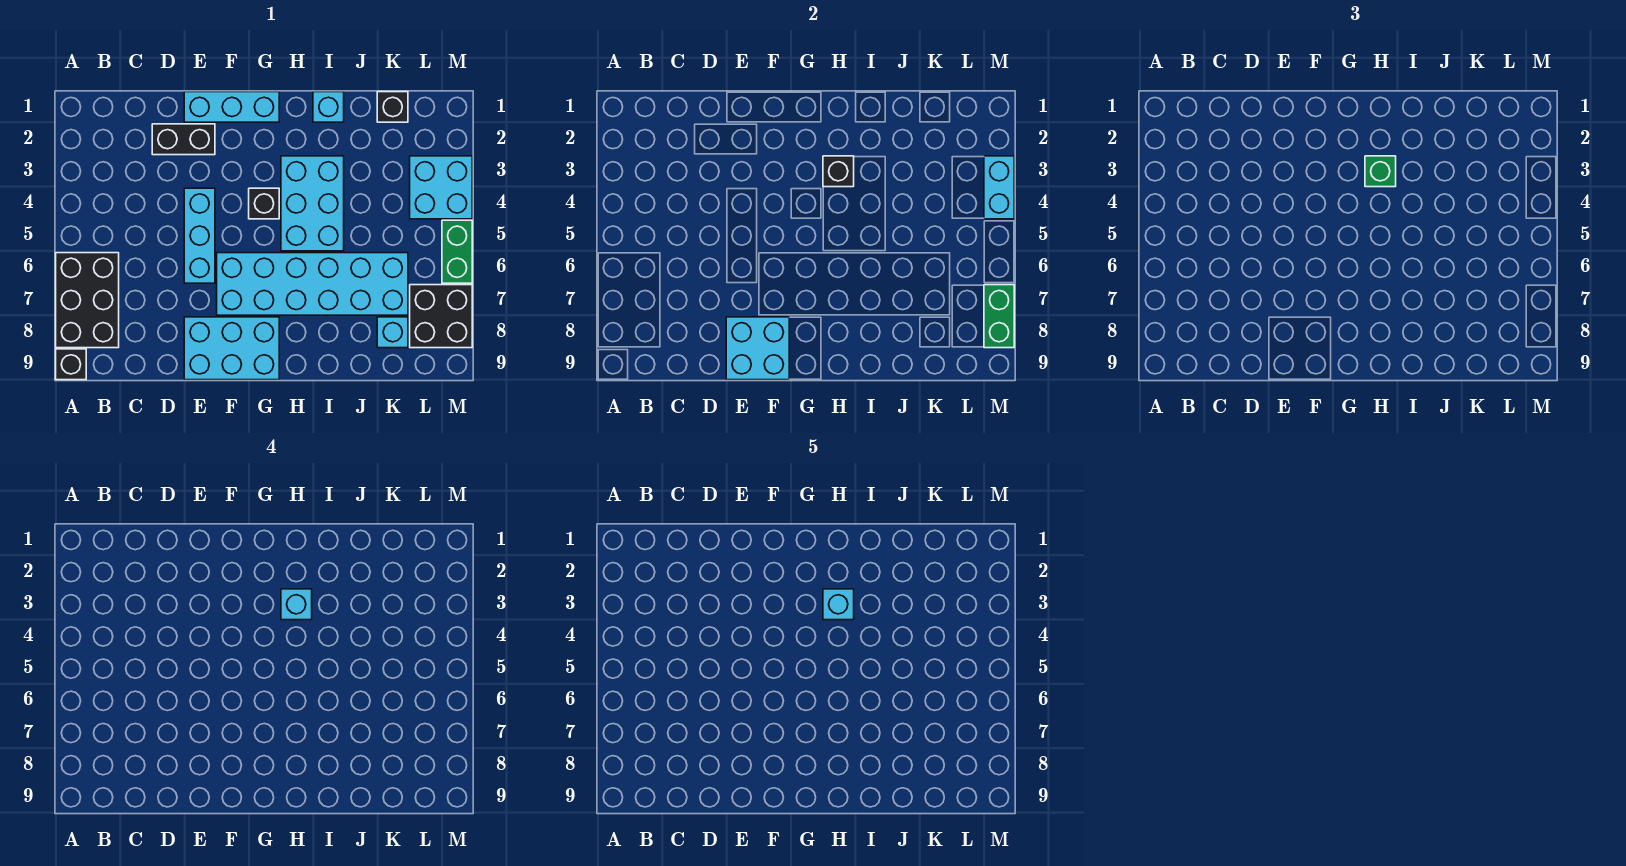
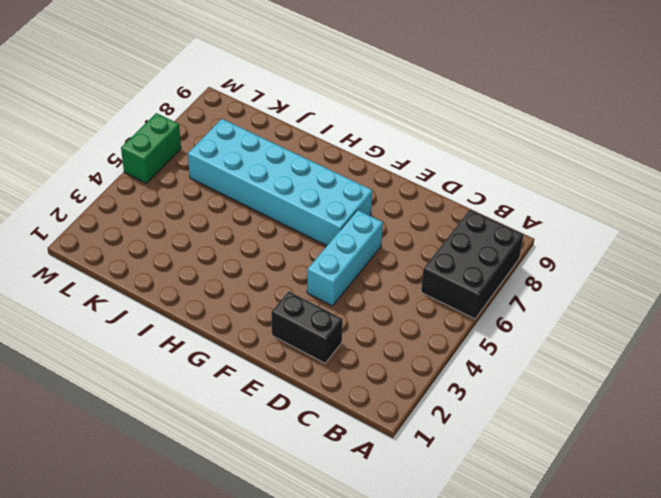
none -> black 1x1 brick [56,349,86,380]
none -> cyan 1x3 brick [184,92,279,122]
none -> cyan 2x3 brick [184,317,279,380]

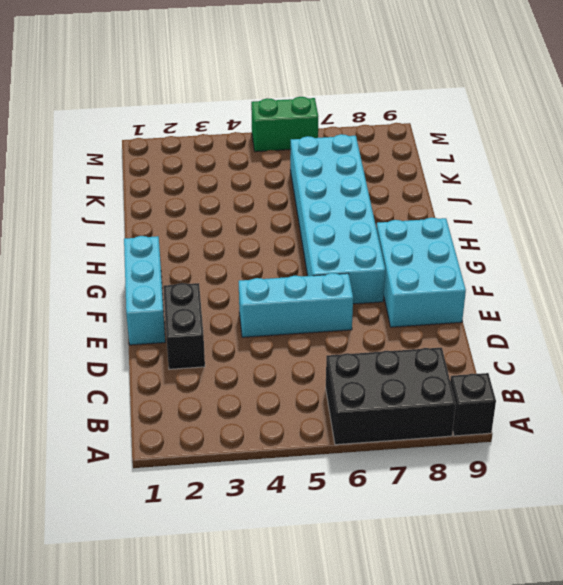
none -> black 1x1 brick [249,188,279,219]
none -> cyan 2x3 brick [281,156,344,251]
none -> cyan 1x1 brick [313,92,344,122]

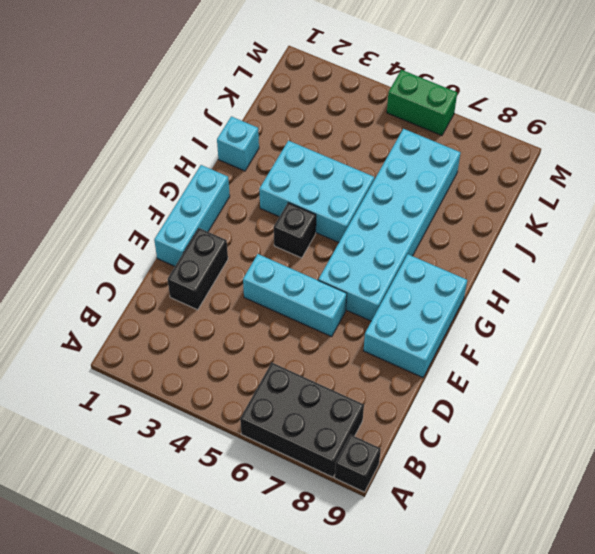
none -> black 1x1 brick [377,92,408,122]
none -> cyan 1x1 brick [377,317,408,348]
none -> cyan 2x2 brick [410,156,472,219]

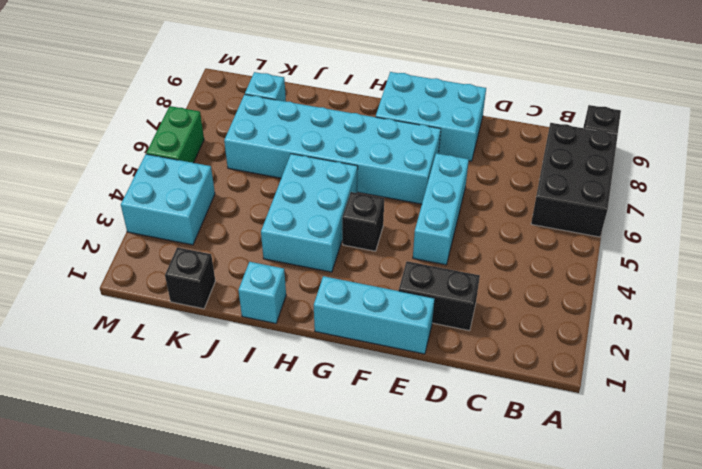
none -> black 2x2 brick [410,285,472,348]
none -> cyan 2x2 brick [726,317,789,380]
none -> black 1x1 brick [823,156,854,187]

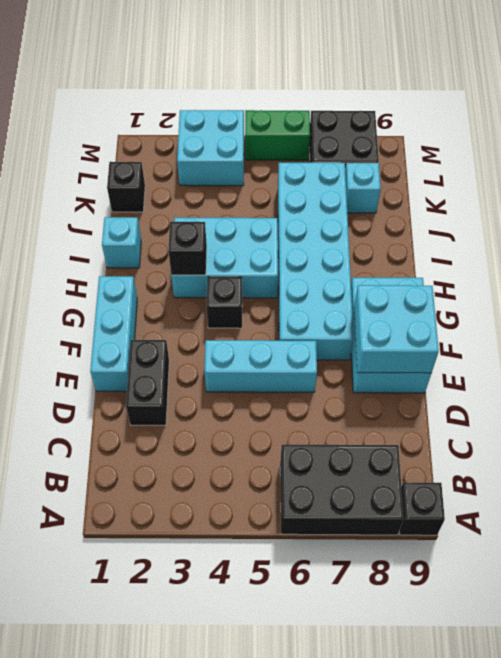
none -> cyan 1x2 brick [984,156,1014,219]
none -> green 1x2 brick [984,285,1014,348]
none -> green 1x1 brick [1365,156,1396,187]

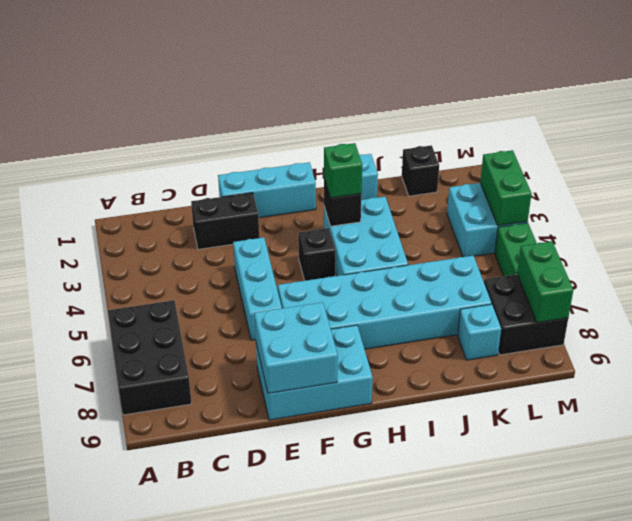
green 1x2 brick [480,150,532,226] -> cyan 1x2 brick [984,156,1014,219]
none -> black 1x1 brick [56,349,86,380]
none -> cyan 1x1 brick [281,589,312,620]
none -> cyan 1x1 brick [823,589,854,620]

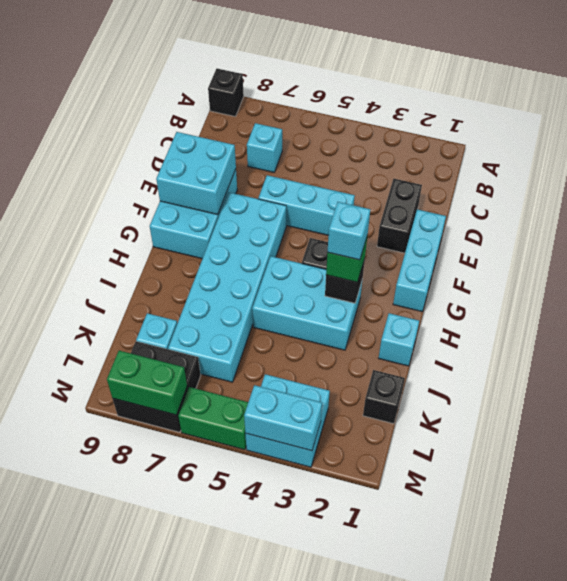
cyan 1x1 brick [247,123,282,172] -> cyan 1x1 brick moved to [823,589,854,620]
none -> black 2x3 brick [56,253,119,348]

